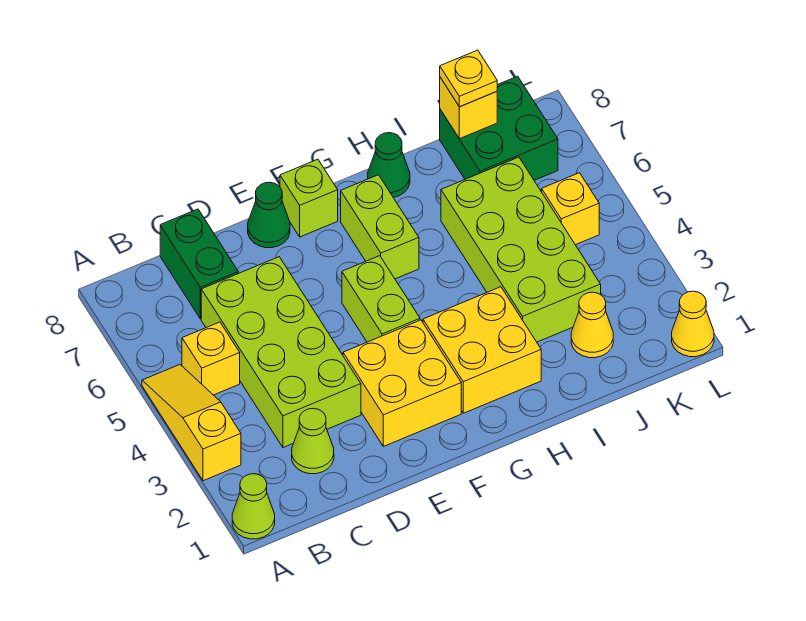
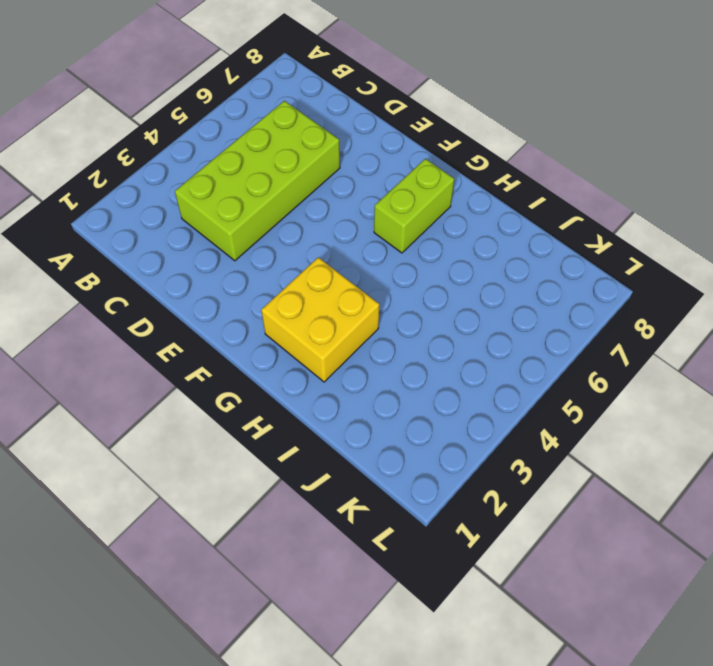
none -> lime 1x1 cone [232,474,275,539]
none -> yellow 1x3 slope [142,365,241,481]
none -> yellow 1x1 brick [182,322,240,395]

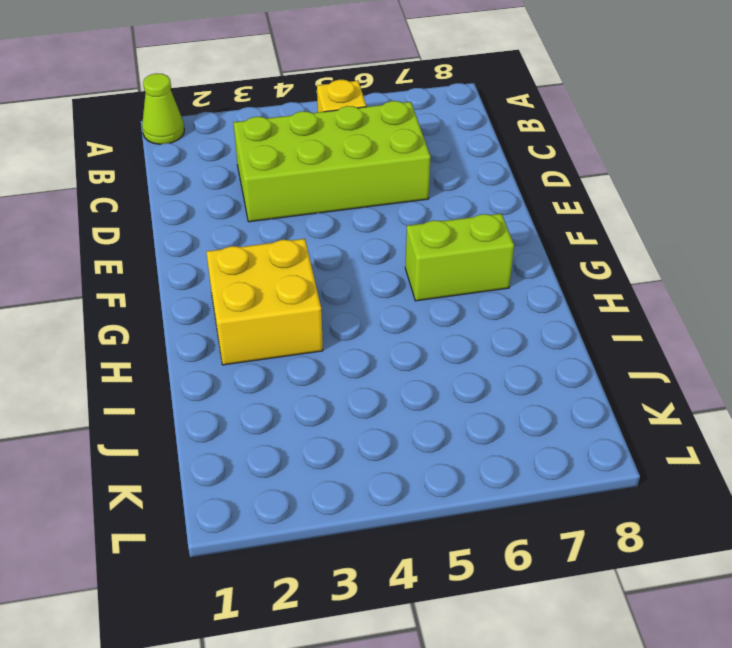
none -> yellow 1x3 slope [142,365,241,481]
none -> lime 1x1 cone [292,408,334,474]
none -> green 1x2 brick [160,209,238,319]

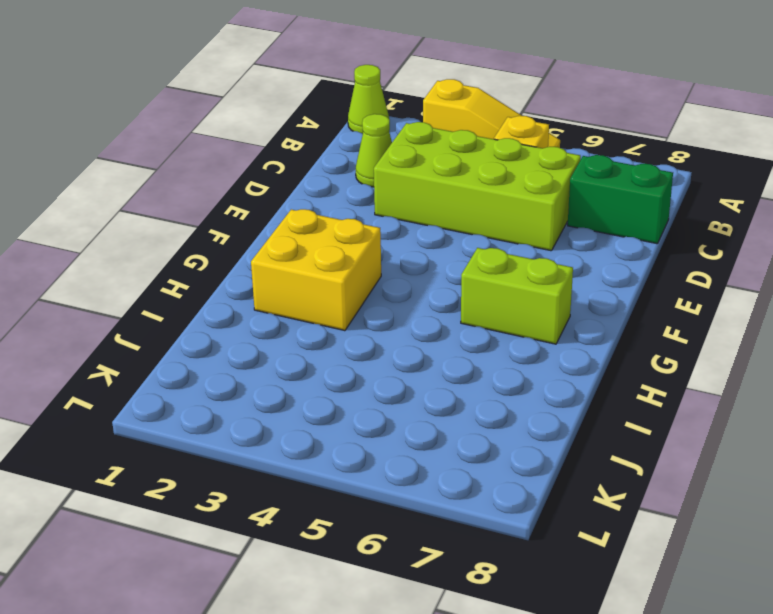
none -> yellow 2x2 brick [343,320,461,446]
none -> green 1x1 cone [248,182,290,248]
none -> lime 1x2 brick [342,256,420,342]

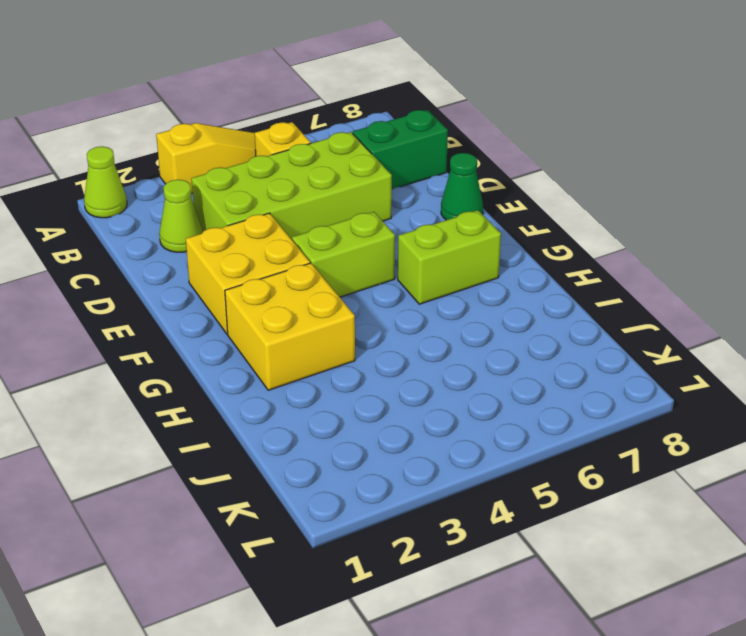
none -> lime 1x1 brick [280,159,338,237]
none -> green 1x1 cone [368,133,410,197]
none -> lime 2x4 brick [441,157,601,342]

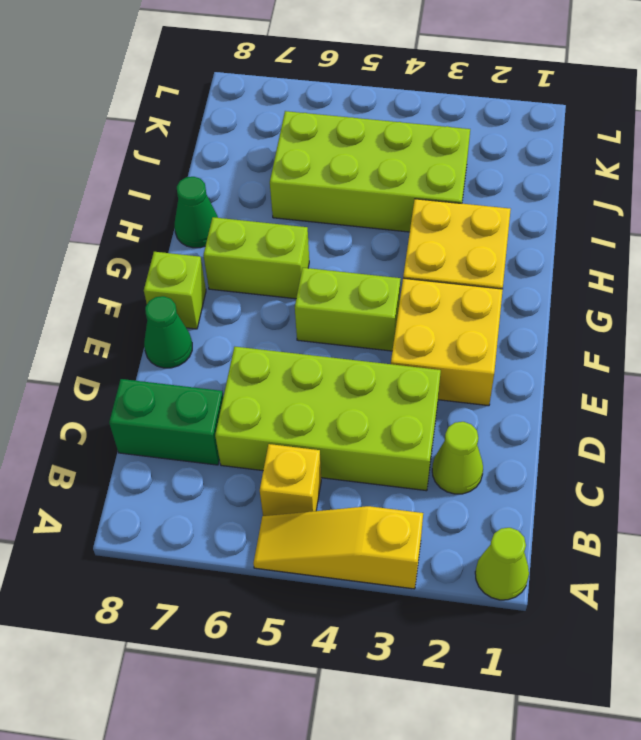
none -> yellow 1x1 cone [571,292,613,358]
none -> green 2x2 brick [440,76,558,180]
none -> yellow 1x1 brick [542,173,599,245]

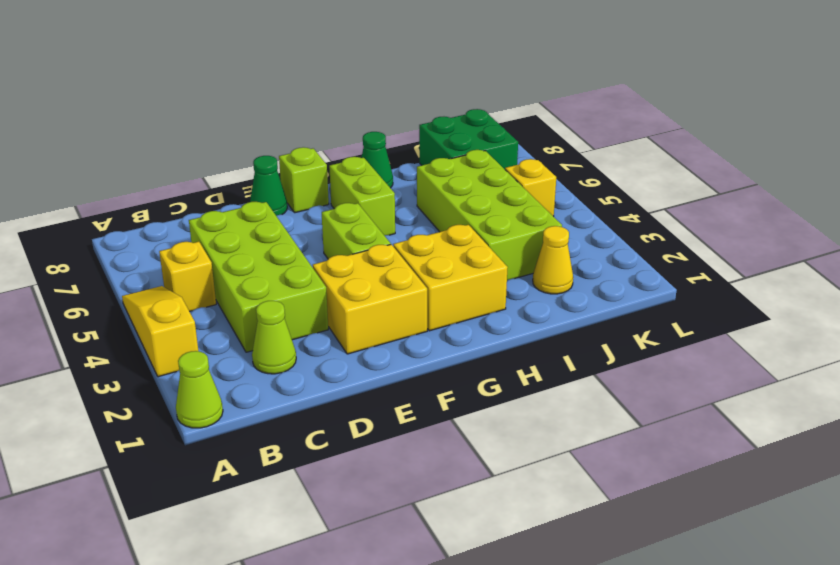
none -> green 1x2 brick [160,209,238,319]
none -> yellow 1x1 cone [672,291,714,357]
none -> yellow 1x1 brick [440,77,497,139]

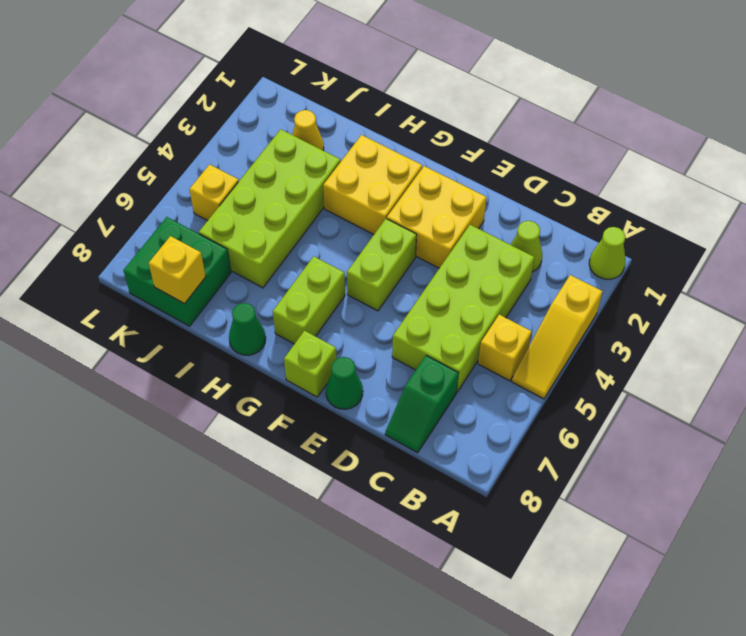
green 1x2 slope [385,355,459,453] -> green 1x2 brick [160,209,238,319]
none -> yellow 1x1 cone [672,291,714,357]
none -> yellow 1x1 plate [440,50,497,107]

